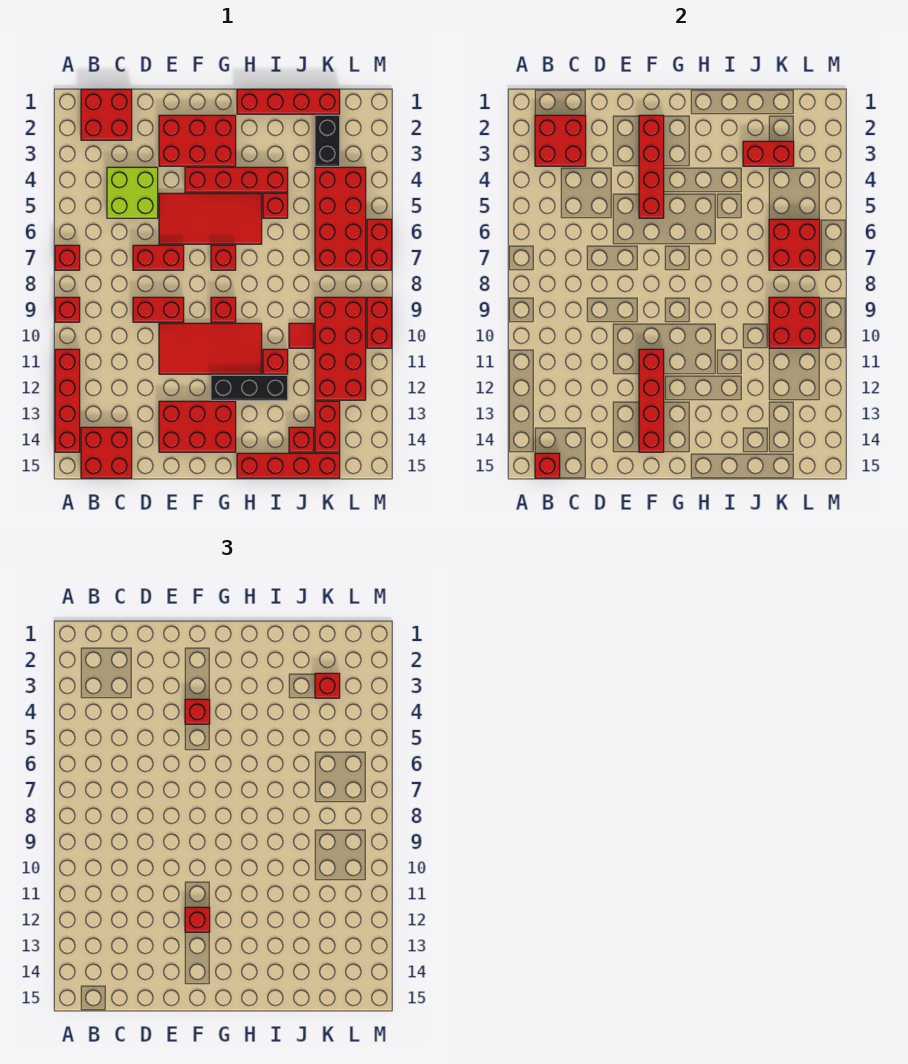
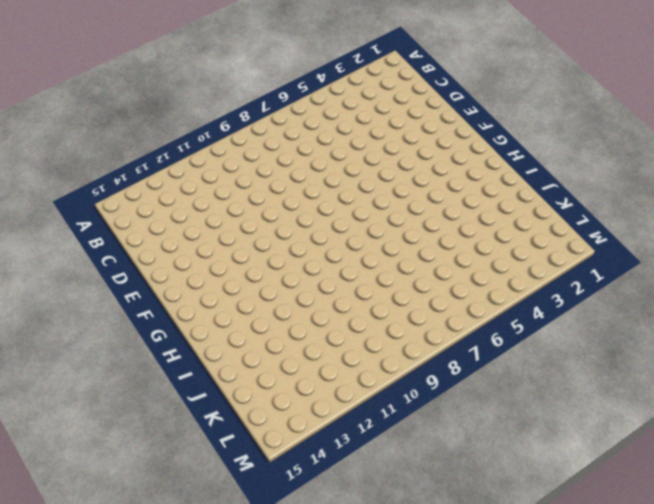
none -> red 1x1 brick [55,245,80,270]
none -> red 1x1 brick [55,297,80,322]
none -> red 1x4 brick [55,349,80,452]
none -> red 2x2 brick [81,89,132,140]

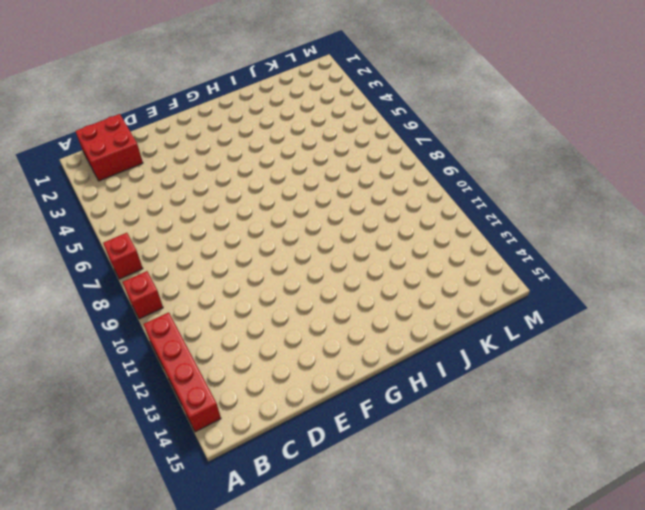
none -> red 2x2 brick [81,427,132,478]
none -> lime 2x2 brick [107,167,158,218]
none -> red 1x2 brick [133,245,184,270]
none -> red 1x2 brick [133,297,184,322]

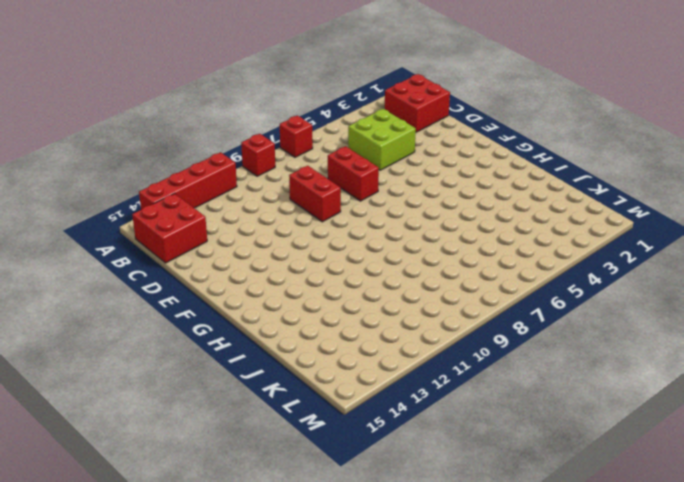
none -> red 2x3 brick [159,115,236,166]
none -> red 2x4 tile [159,193,262,244]
none -> red 2x4 tile [159,323,262,374]
none -> red 2x3 brick [159,401,236,452]

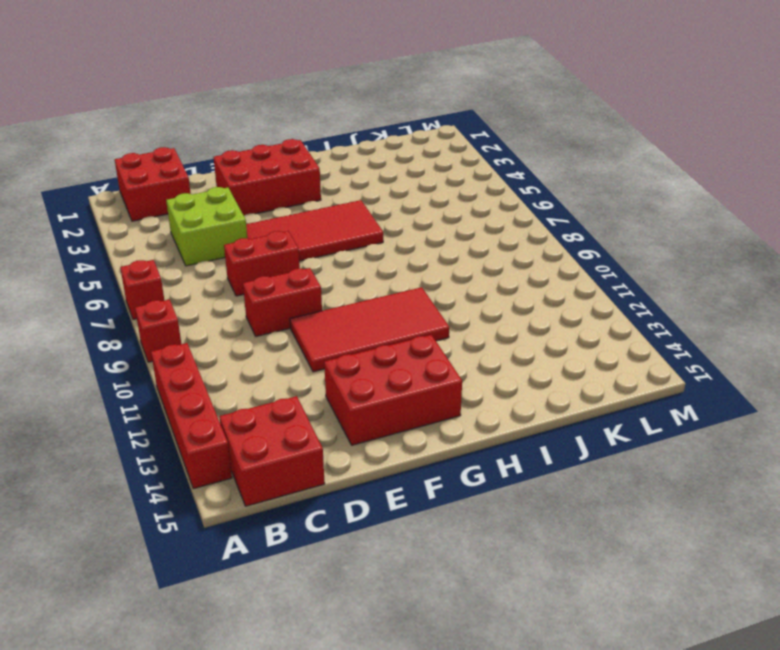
none -> red 1x4 brick [185,167,288,192]
none -> red 1x1 brick [211,245,236,270]
none -> red 1x1 brick [211,297,236,322]
none -> black 1x3 brick [211,375,288,400]

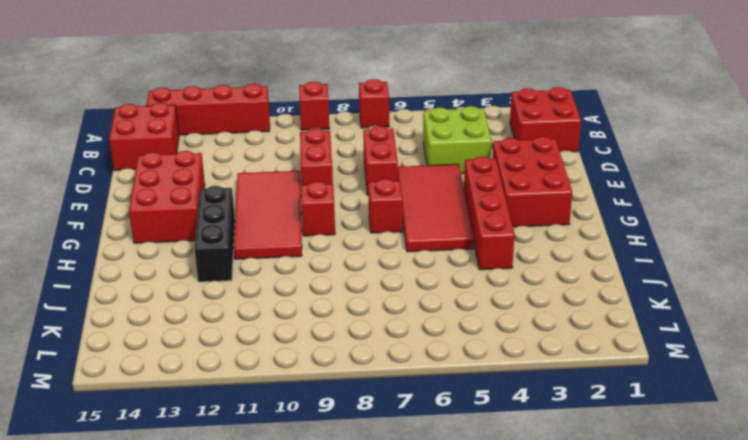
none -> red 1x4 brick [237,89,340,114]
none -> red 1x4 brick [237,453,340,478]
none -> red 1x1 brick [263,193,288,218]
none -> red 1x1 brick [263,349,288,374]

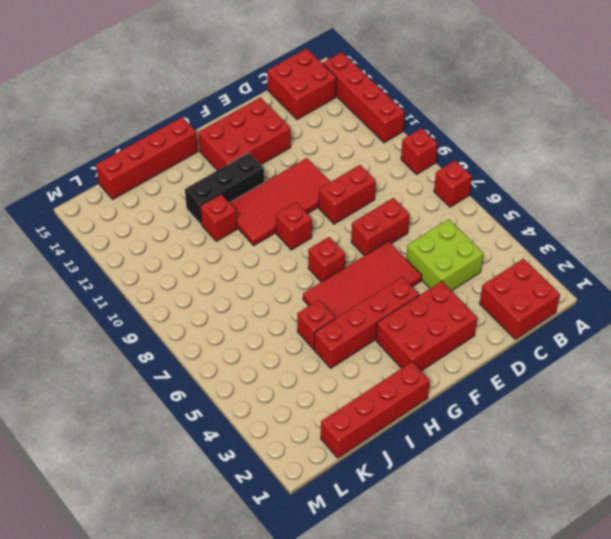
none -> red 1x1 tile [289,323,314,348]
none -> red 1x1 brick [289,427,314,452]
none -> black 1x2 brick [315,115,340,166]
none -> red 2x4 brick [315,167,366,270]

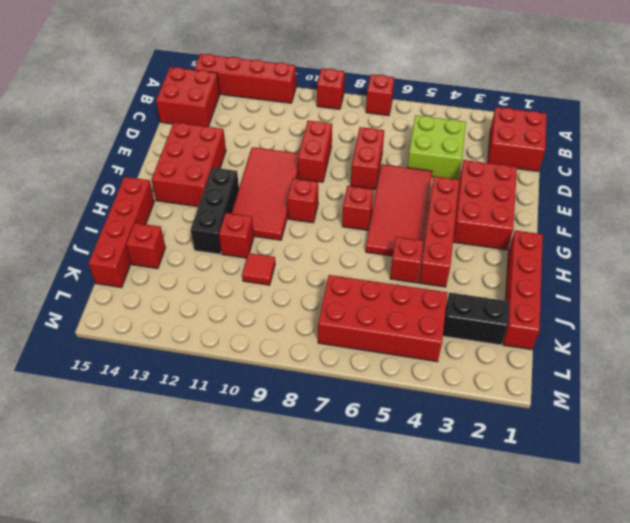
none -> red 2x4 brick [315,297,366,400]
none -> red 1x2 brick [315,401,340,452]
none -> red 1x2 brick [367,219,392,270]
none -> red 1x2 brick [367,297,392,348]

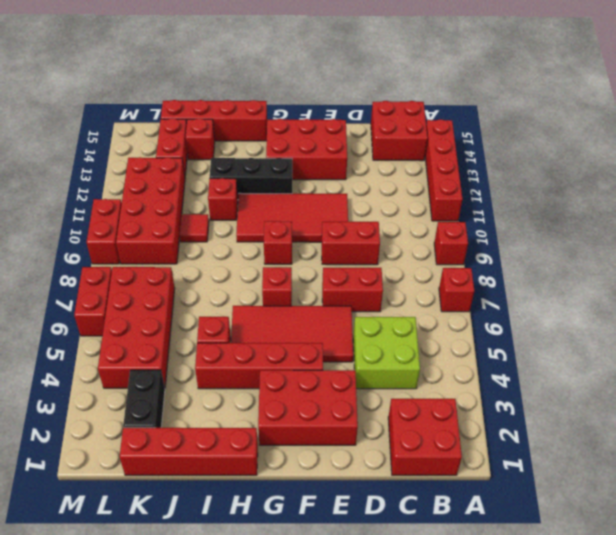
none -> red 2x2 brick [535,115,586,166]
none -> red 1x1 brick [535,453,560,478]
none -> red 1x4 brick [639,115,664,218]
none -> red 1x4 brick [639,349,664,452]

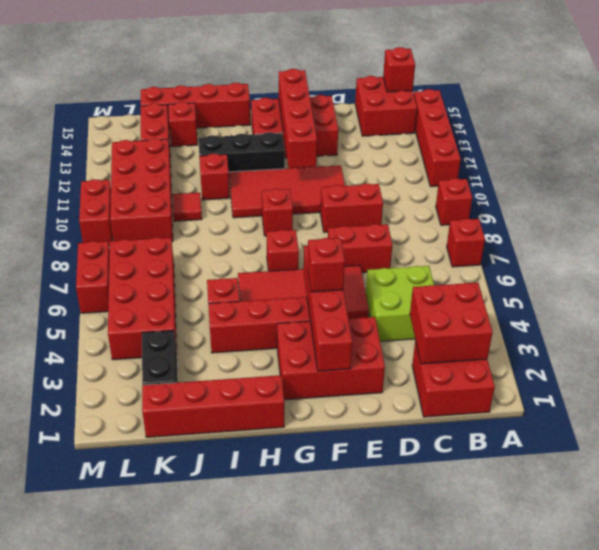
none -> red 1x2 brick [743,141,794,166]
none -> red 2x2 brick [769,219,820,270]
none -> red 2x2 brick [769,297,820,348]
none -> red 1x1 brick [185,907,210,932]

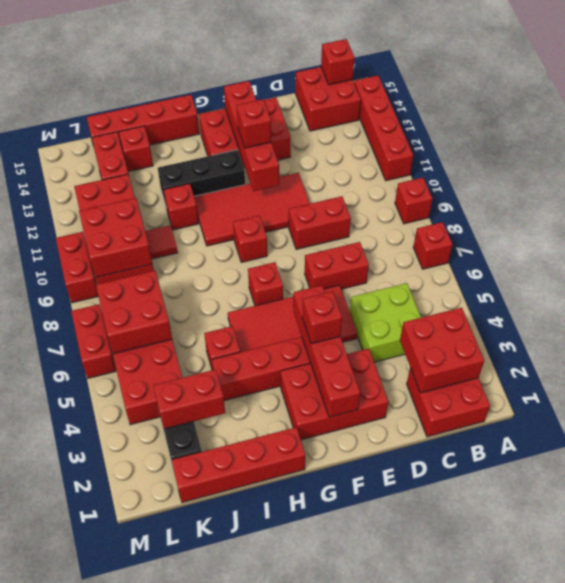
none -> red 1x1 brick [315,673,340,698]

